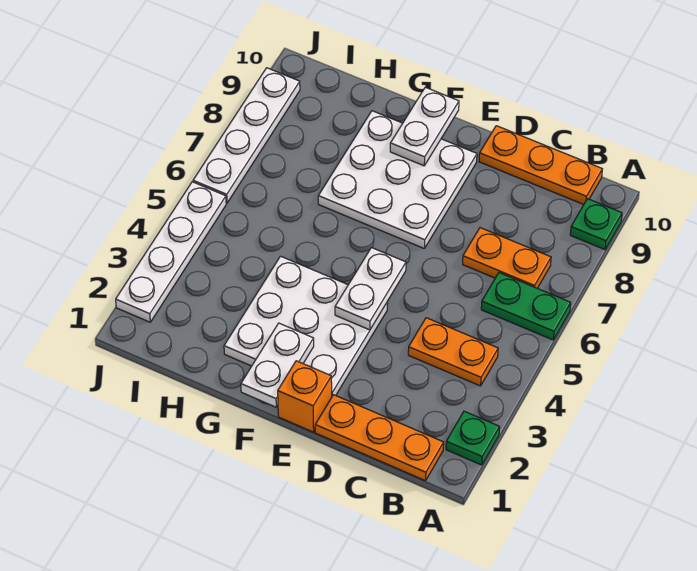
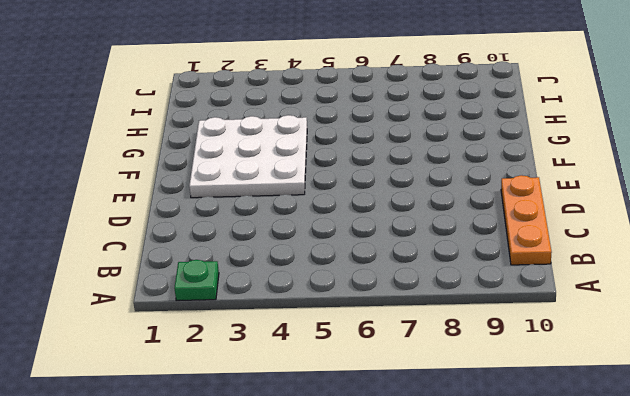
none -> green 1x2 plate [481,273,571,340]
none -> green 1x1 plate [570,199,622,250]
none -> orange 1x3 plate [315,395,444,481]

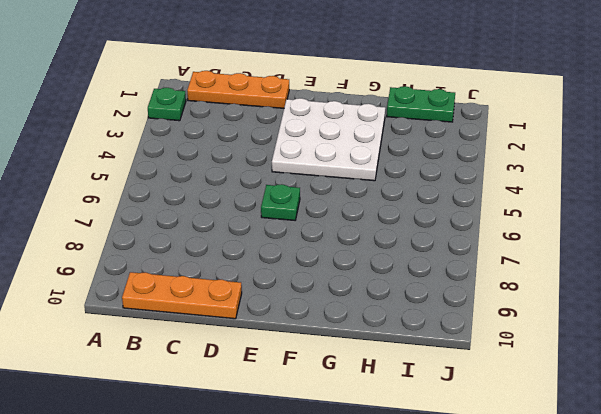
green 1x1 plate [261,184,300,220] -> green 1x1 plate moved to [570,199,622,250]
green 1x2 plate [387,86,455,122] -> green 1x2 plate moved to [481,273,571,340]
none -> orange 1x2 plate [408,318,498,386]
none -> orange 1x2 plate [463,228,551,288]
none -> orange 1x1 brick [278,361,332,432]

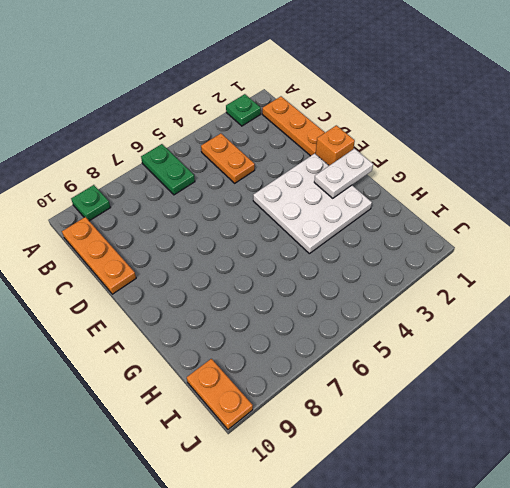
orange 1x2 plate [187,359,253,429] -> orange 1x2 plate moved to [463,228,551,288]
none -> white 3x3 plate [318,111,477,249]
none -> white 1x4 plate [116,182,226,322]
none -> white 1x4 plate [193,68,300,203]

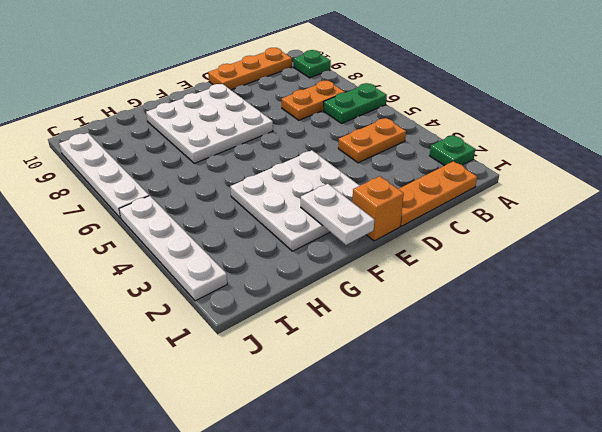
none -> white 1x2 plate [335,248,406,330]
none -> white 1x2 plate [390,87,459,166]

